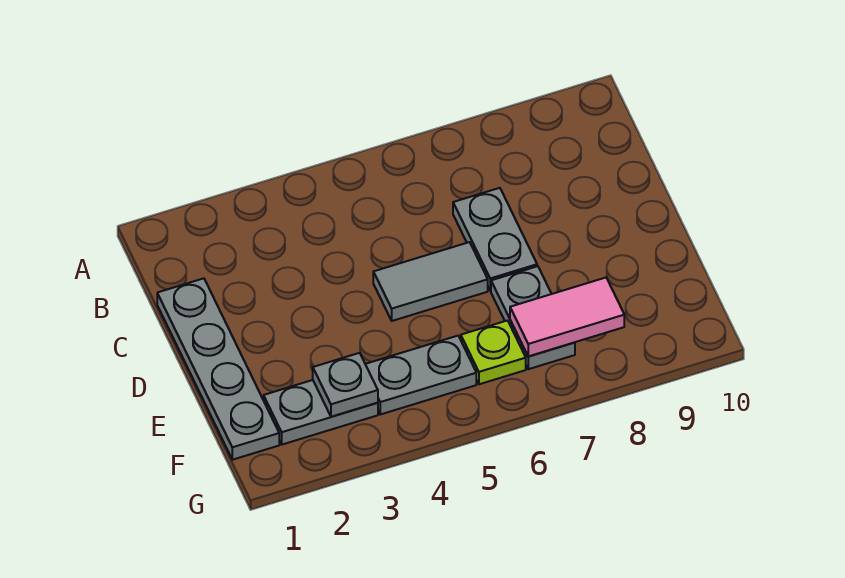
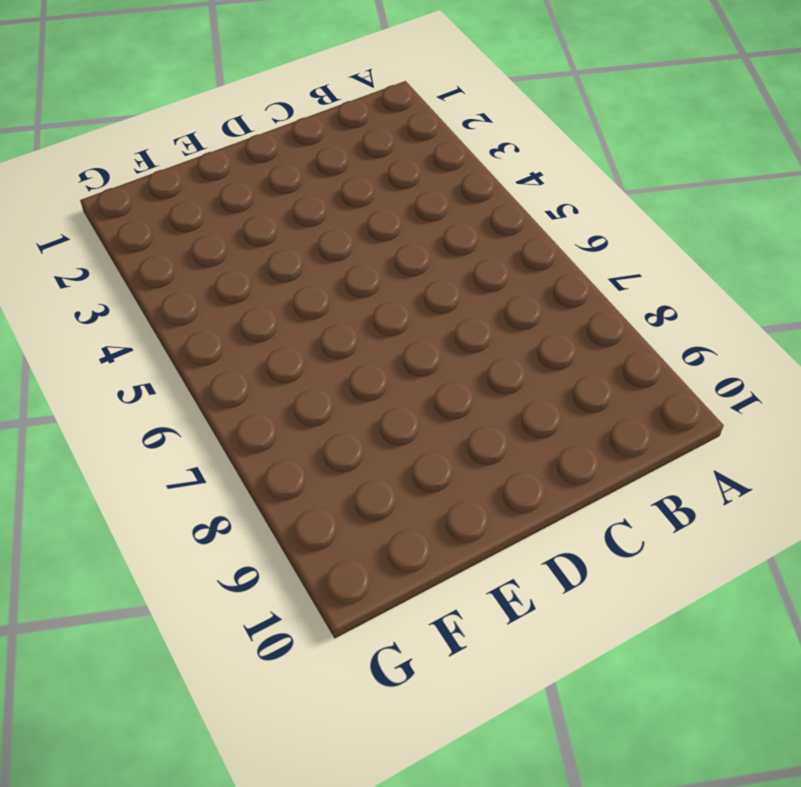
none -> grey 1x4 plate [157,278,279,460]
none -> grey 1x2 plate [453,188,537,291]

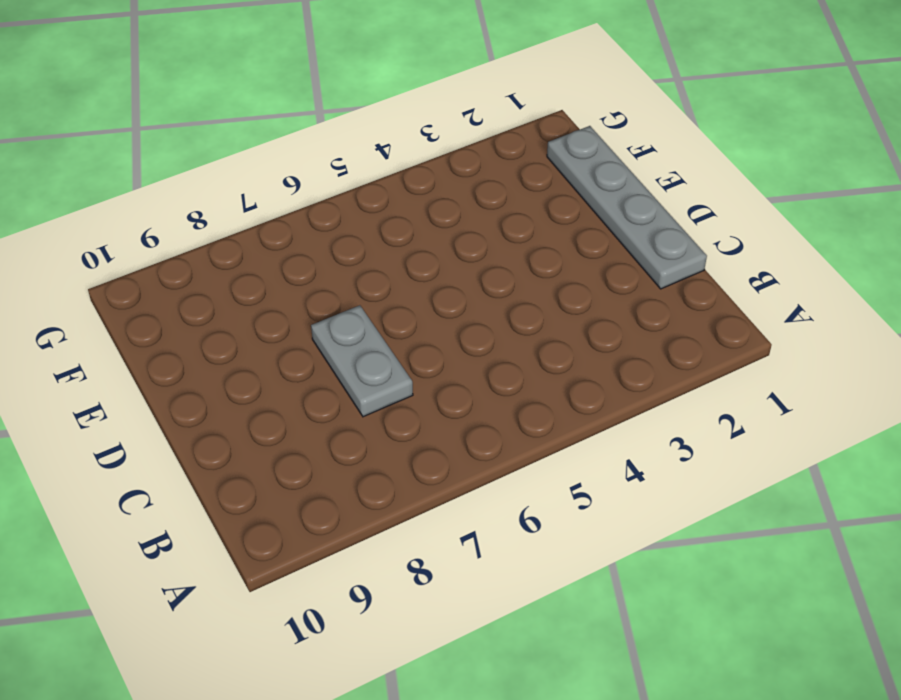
none -> grey 1x2 tile [373,242,488,321]
none -> grey 1x2 plate [491,266,575,369]

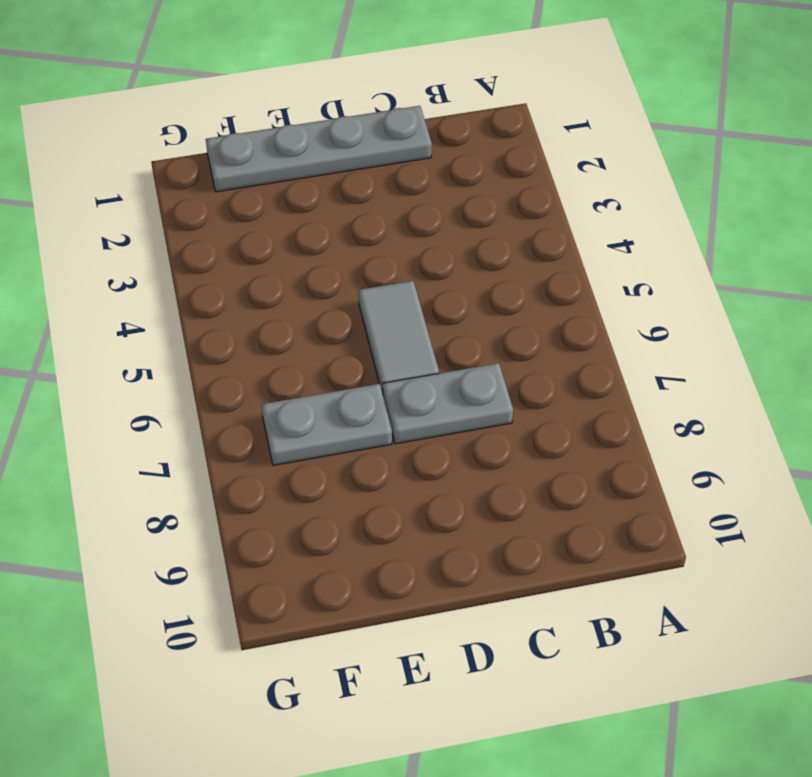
none -> grey 1x2 plate [264,380,378,445]
none -> grey 1x2 plate [365,336,476,414]

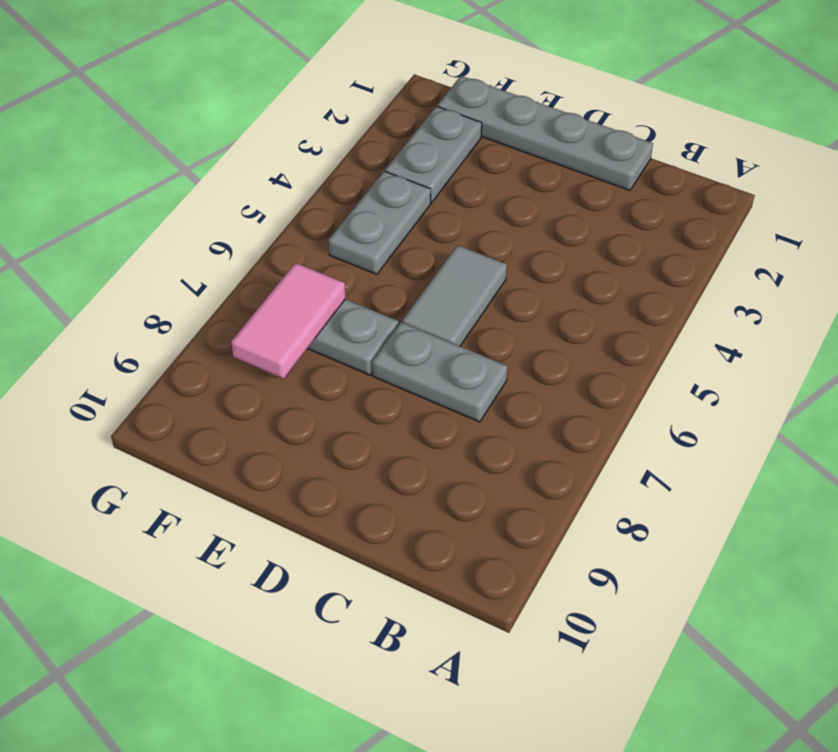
none -> lime 1x1 plate [461,321,526,384]
none -> grey 1x1 plate [313,353,378,417]

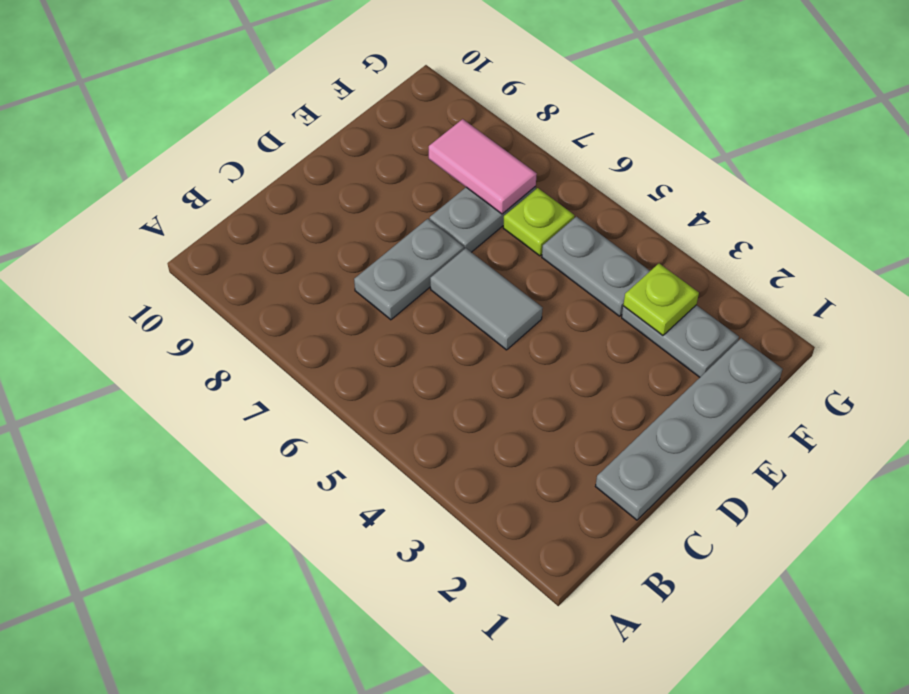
lime 1x1 plate [623,264,699,335] -> grey 1x1 plate [313,353,378,417]

